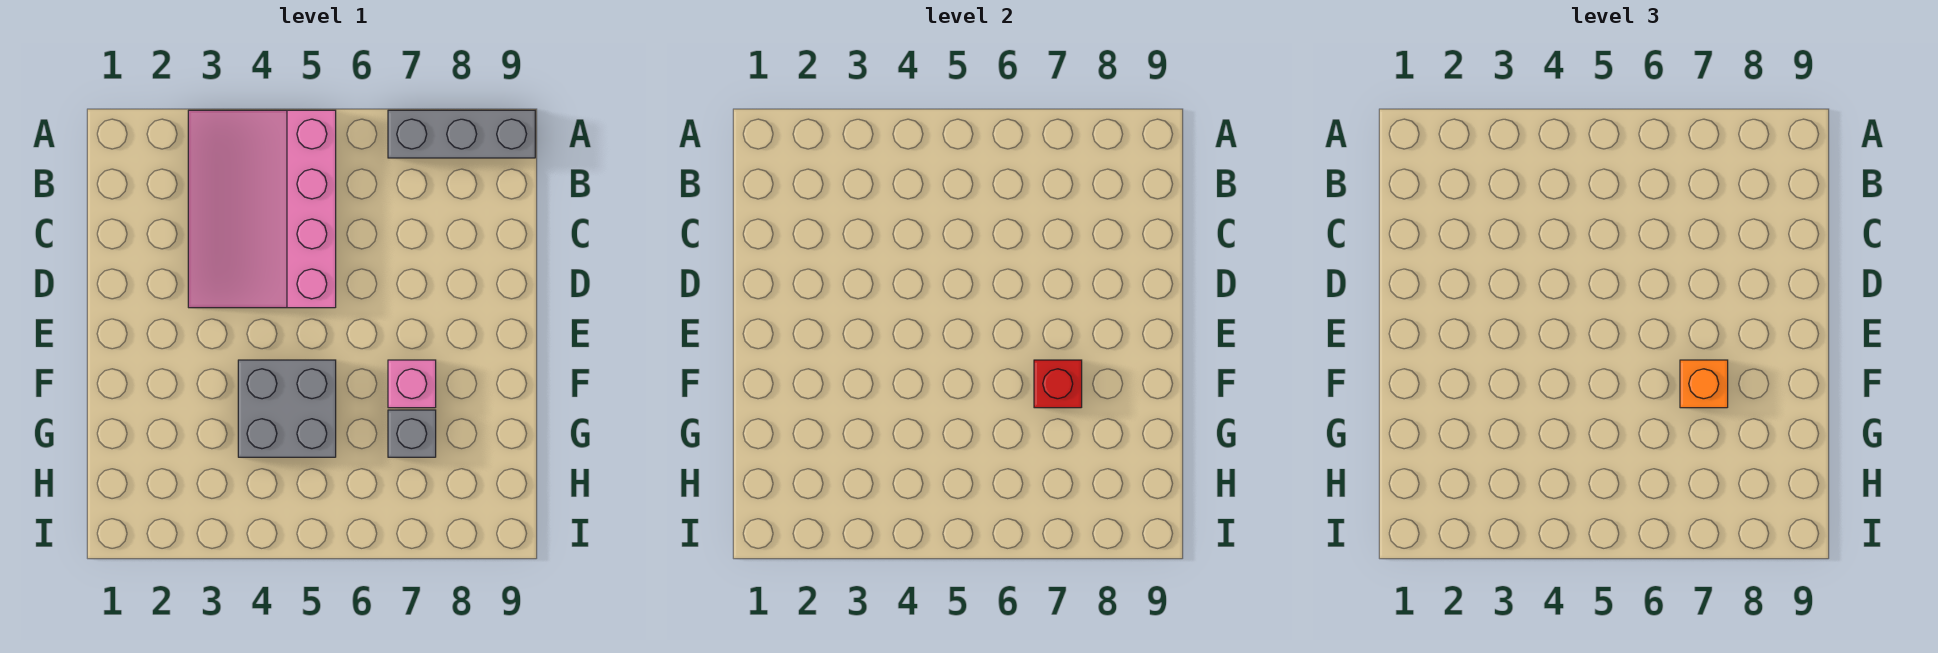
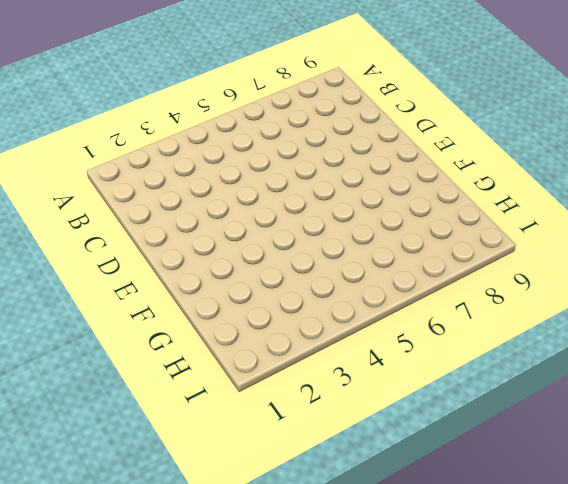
none -> pink 3x4 slope [188,110,336,308]
none -> grey 1x3 brick [388,110,535,158]

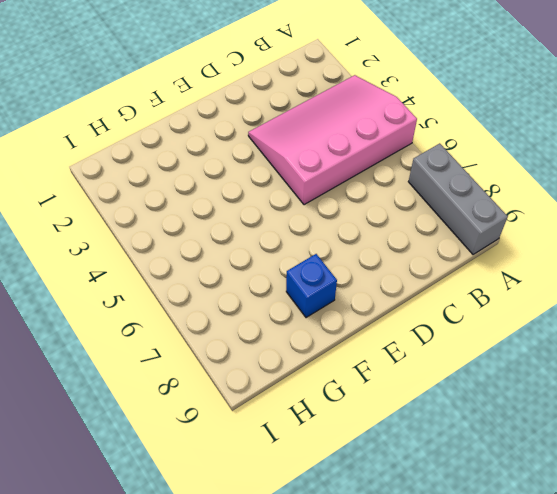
blue 1x1 brick [286,254,337,318] -> none
none -> grey 2x2 brick [238,360,336,457]
none -> pink 1x1 brick [388,360,436,408]

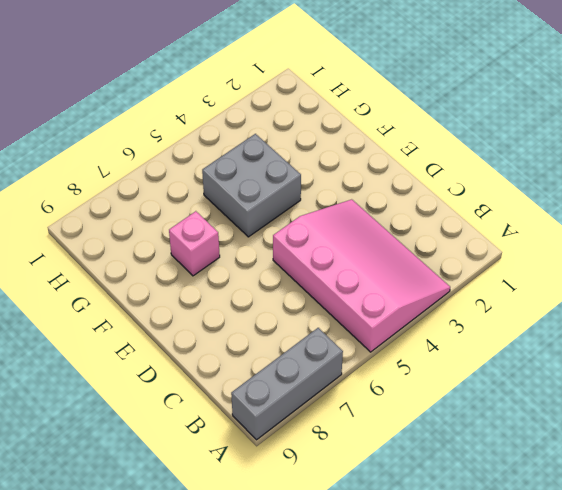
none -> grey 1x1 brick [388,410,436,457]
none -> red 1x1 brick [1034,360,1082,408]

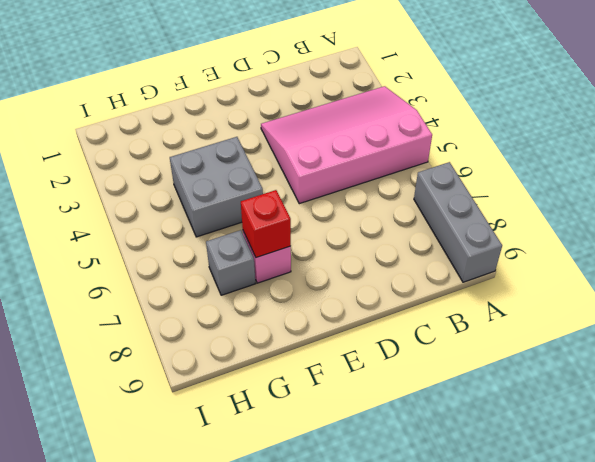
none -> orange 1x1 brick [1680,360,1728,408]

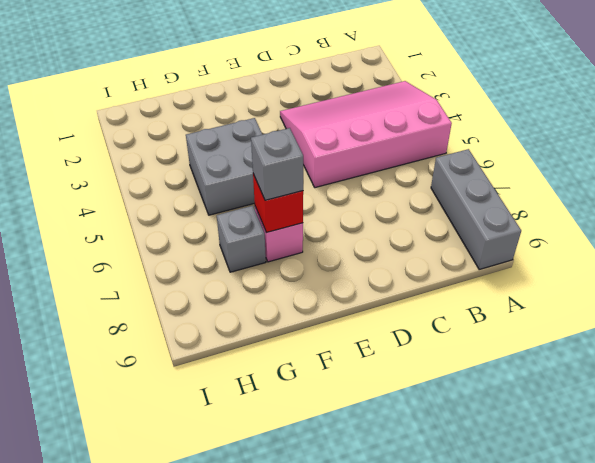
grey 1x1 brick [251,128,303,200] -> orange 1x1 brick [1680,360,1728,408]

